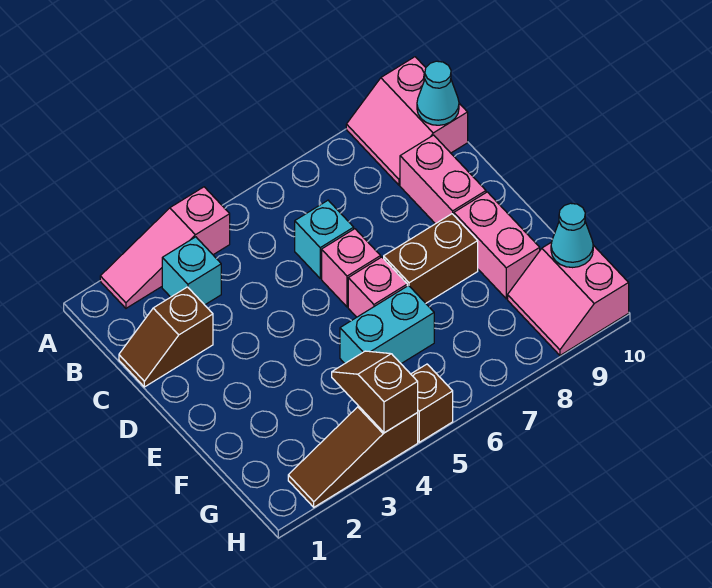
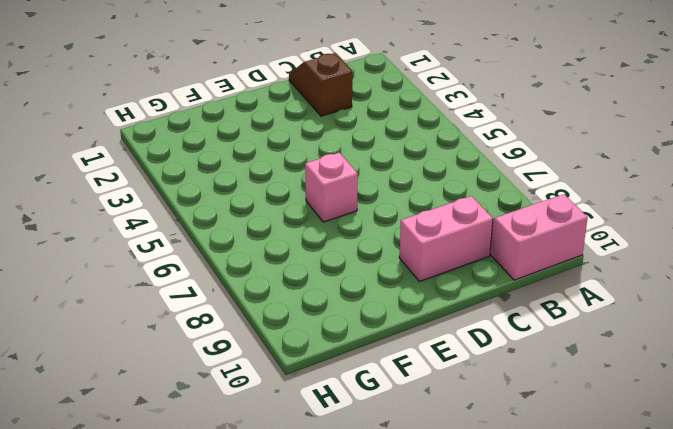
none -> pink 1x3 slope [100,187,230,308]
none -> cyan 1x1 brick [162,237,221,305]
none -> cyan 1x1 brick [295,200,354,278]

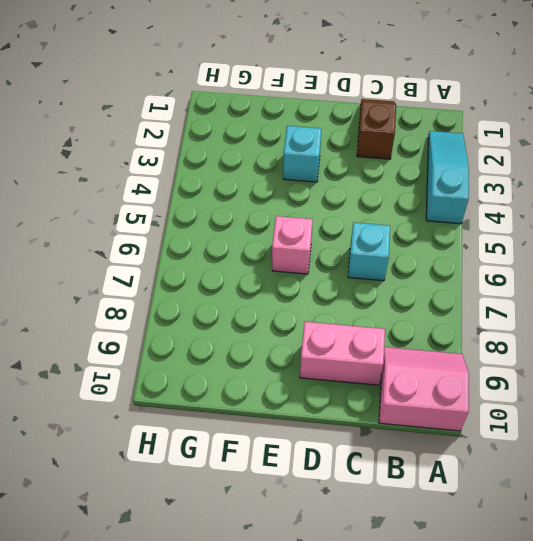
cyan 1x3 slope [426,131,469,224] -> pink 1x3 slope [100,187,230,308]
cyan 1x1 brick [283,126,321,182] -> cyan 1x1 brick moved to [162,237,221,305]
none -> pink 1x1 brick [322,229,381,307]
none -> brown 1x2 brick [384,214,478,303]
none -> pink 1x2 brick [454,192,540,299]

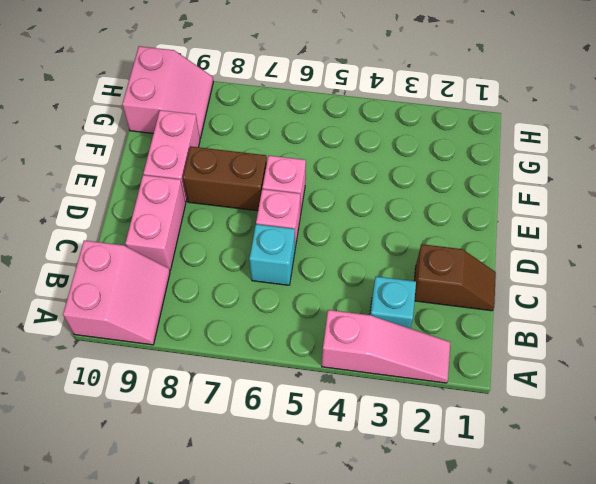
none -> cyan 1x2 brick [340,286,434,364]
none -> brown 1x3 slope [288,406,418,507]
none -> brown 1x1 brick [411,364,453,442]

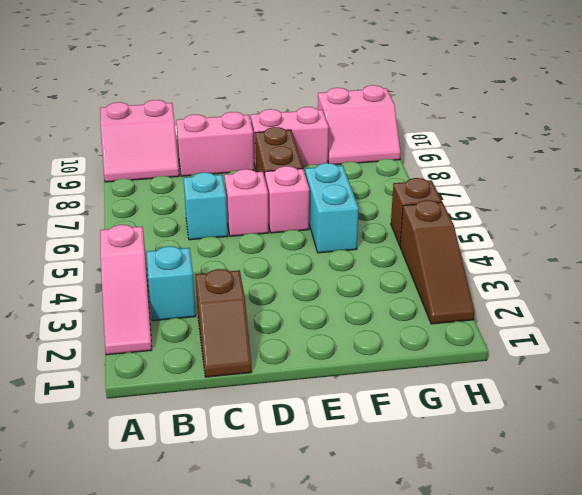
none -> cyan 1x1 cone [417,61,459,125]
none -> brown 1x2 slope [332,351,418,433]
none -> cyan 1x1 cone [551,203,593,268]

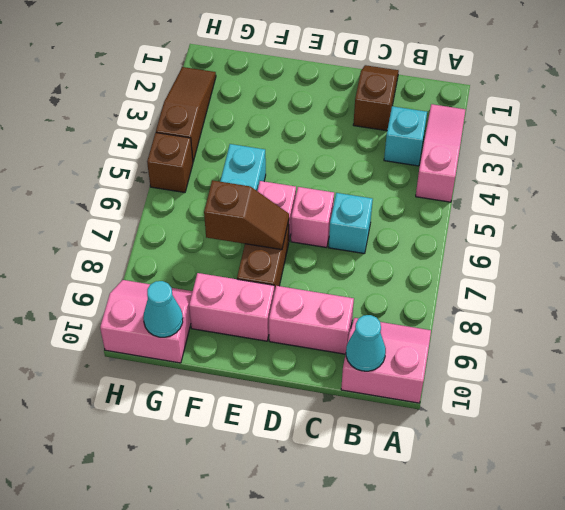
brown 1x2 slope [204,180,289,250] -> brown 1x2 slope moved to [332,351,418,433]

